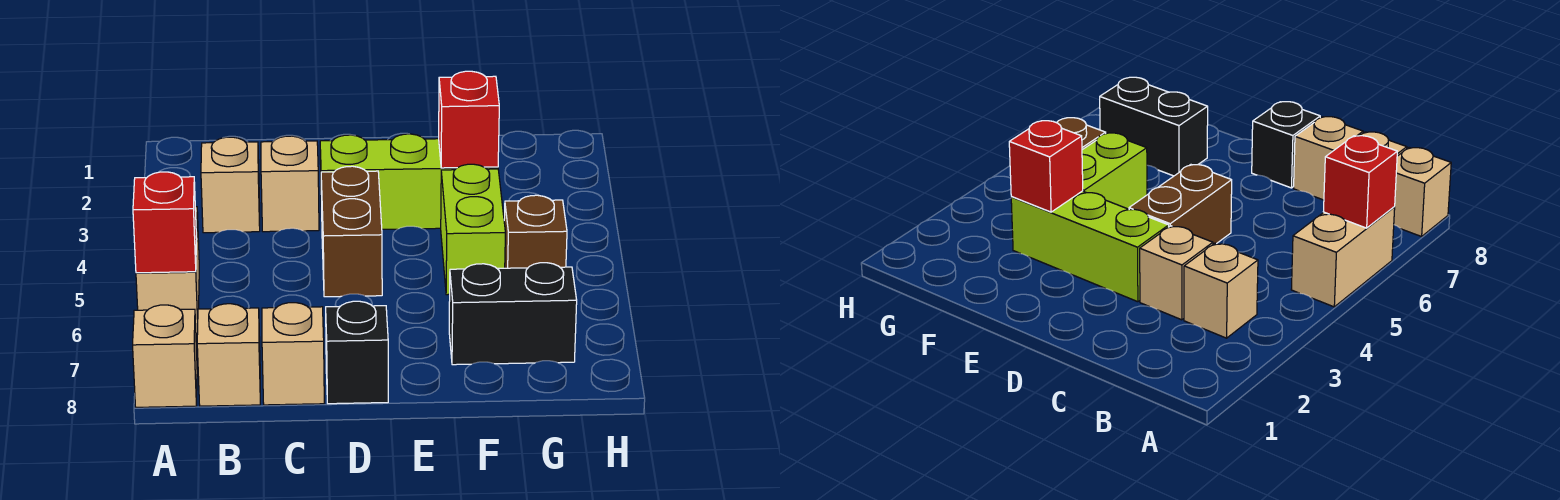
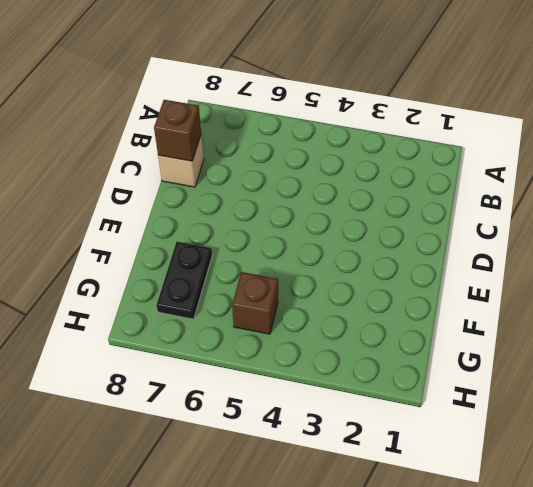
brown 1x1 brick [154,100,201,161] -> none
black 1x2 plate [157,242,212,319] -> black 1x2 brick [449,263,577,365]
none -> tan 1x2 brick [136,207,199,334]
none -> tan 1x1 brick [133,305,197,407]
none -> tan 1x1 brick [201,137,260,233]

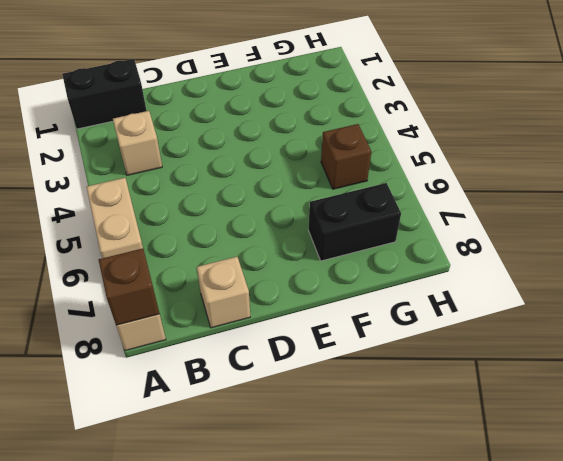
black 1x2 brick [62,59,147,129] -> none
brown 1x1 brick [99,249,160,325] -> none
none -> tan 1x1 brick [197,304,260,406]
none -> tan 1x1 brick [261,136,319,232]
none -> lime 1x3 brick [320,134,498,229]

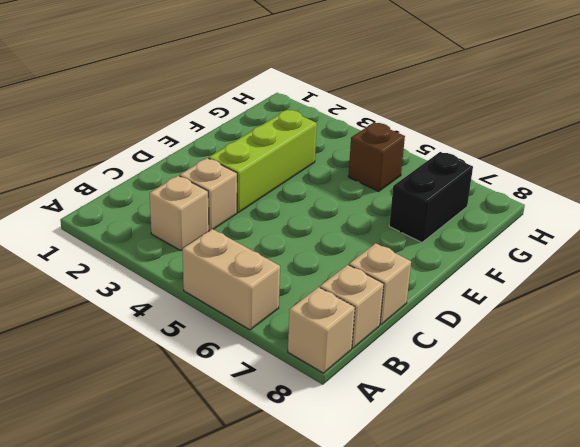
none -> brown 1x2 brick [321,166,382,297]
none -> black 1x1 brick [326,301,388,404]
none -> lime 1x2 brick [441,164,505,295]

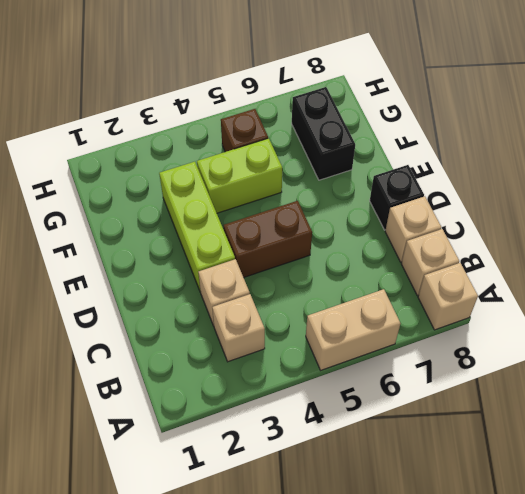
none -> red 1x1 brick [133,172,197,273]
none -> red 1x1 brick [439,71,499,168]

